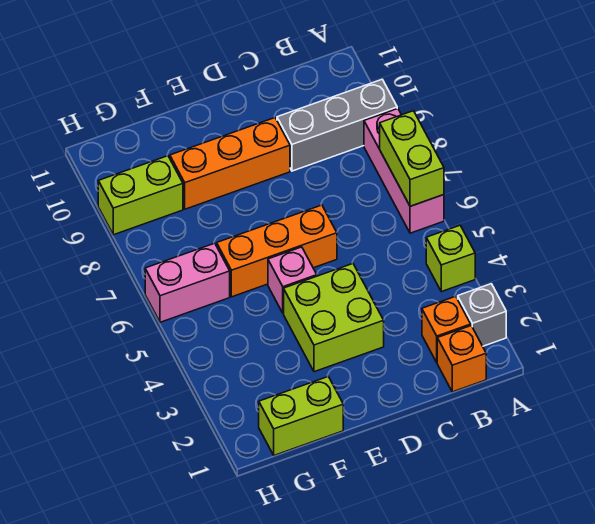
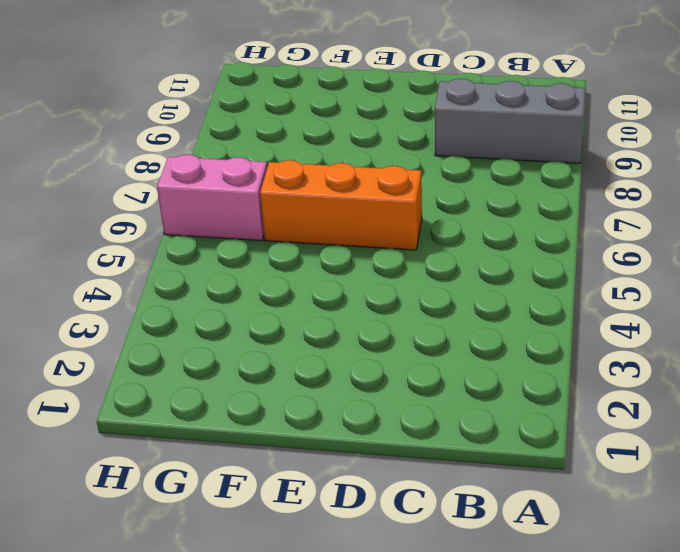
none -> grey 1x1 brick [458,284,506,346]
none -> lime 1x1 brick [426,225,475,292]
none -> pink 1x3 brick [364,108,444,233]

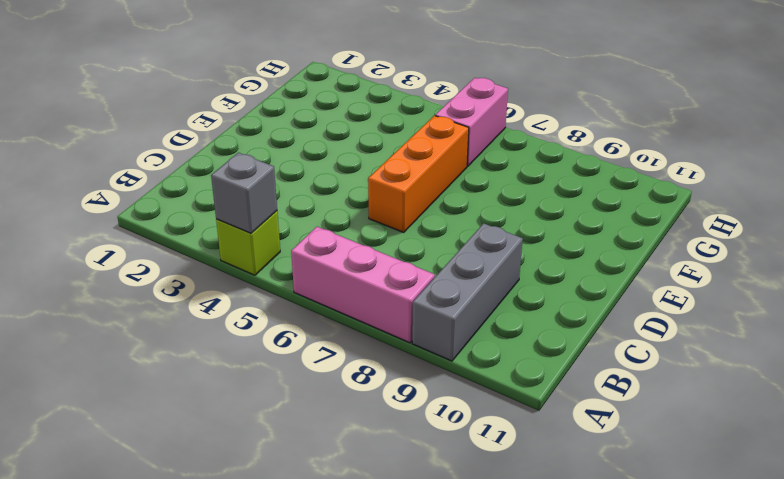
grey 1x1 brick [211,153,277,233] -> grey 1x1 brick moved to [458,284,506,346]
none -> orange 1x1 brick [437,326,486,392]
none -> orange 1x1 brick [422,296,471,362]
none -> lime 2x2 brick [284,264,384,372]

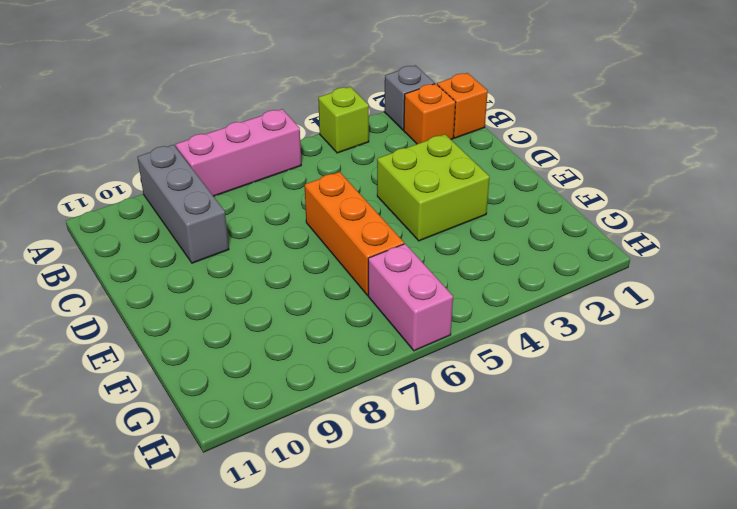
none -> orange 1x3 brick [170,118,290,209]
none -> pink 1x1 brick [268,247,317,313]
none -> lime 1x2 brick [259,377,343,455]

